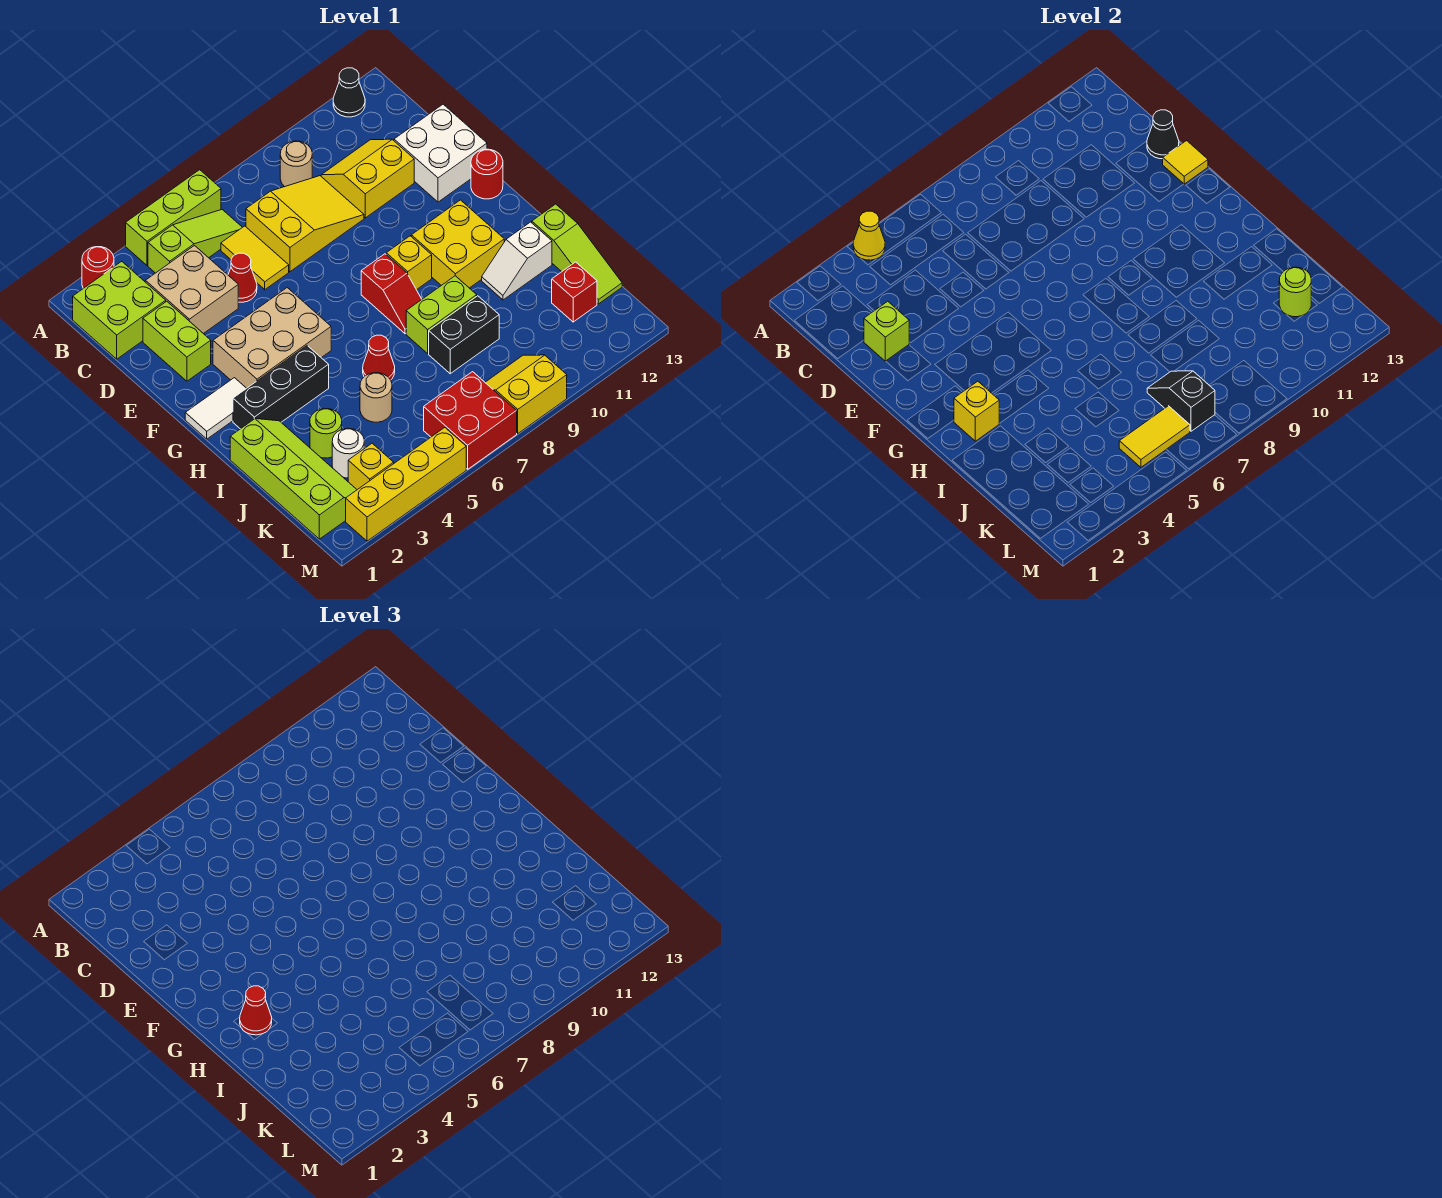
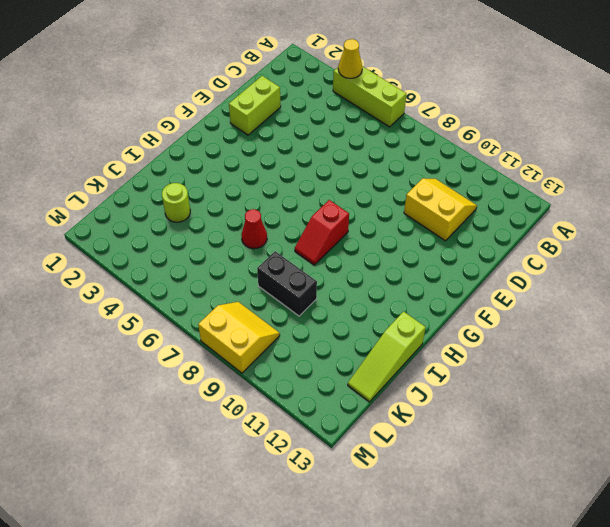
none -> red 1x1 round brick [82,247,114,288]
none -> black 1x1 cone [333,68,365,117]
none -> lime 2x2 brick [73,261,166,359]
none -> lime 1x3 slope [148,210,242,273]

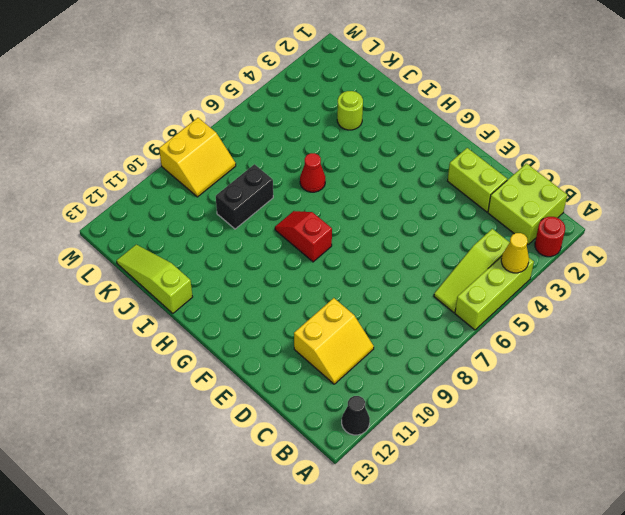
none -> tan 1x1 round brick [280,141,312,187]
none -> tan 2x2 brick [145,246,238,334]
none -> yellow 1x2 tile [221,226,289,290]
none -> yellow 2x3 slope [246,176,364,272]

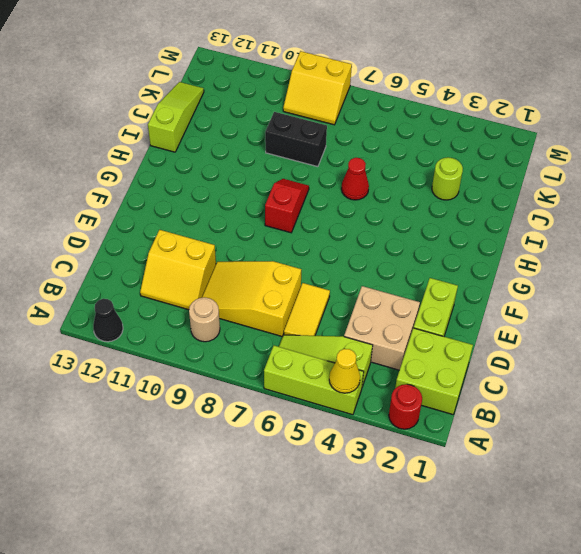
none -> red 1x1 cone [228,253,257,302]
none -> white 2x2 brick [394,104,487,202]
none -> tan 2x3 brick [213,288,331,388]
none -> red 1x1 round brick [471,149,503,199]

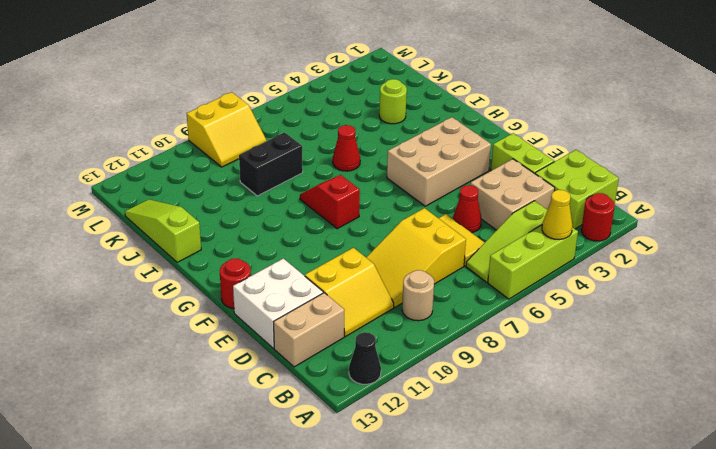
tan 1x2 brick [274,293,344,367] -> none
none -> white 1x2 tile [185,378,246,439]
none -> yellow 1x1 brick [386,236,432,290]
none -> yellow 2x2 brick [411,200,504,288]
none -> black 1x3 brick [233,346,329,429]

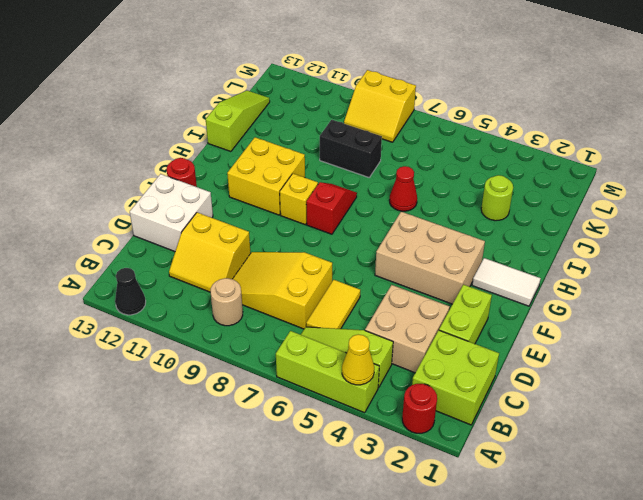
none -> red 1x1 cone [228,253,257,302]
none -> black 1x3 brick [233,346,329,429]
none -> lime 2x4 slope [230,419,357,539]
none -> lime 1x2 brick [406,276,477,353]

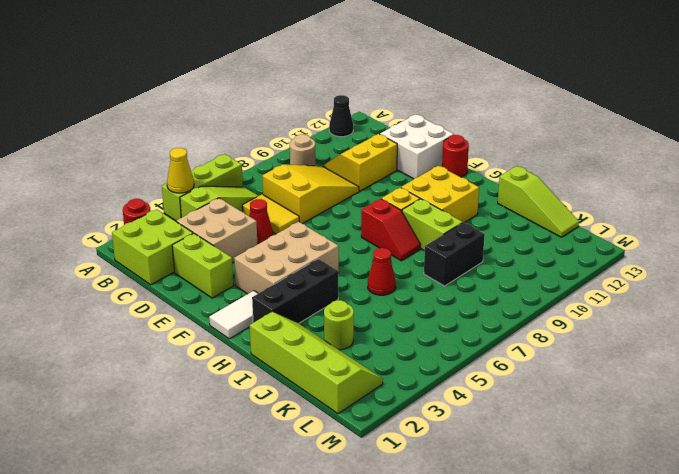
lime 1x2 brick [402,199,463,251] -> lime 1x2 brick turned to [406,276,477,353]
none -> white 1x2 slope [482,222,552,300]
none -> tan 1x1 round brick [360,373,392,422]
none -> white 1x1 round brick [332,428,364,478]
none -> red 1x1 brick [552,262,597,322]

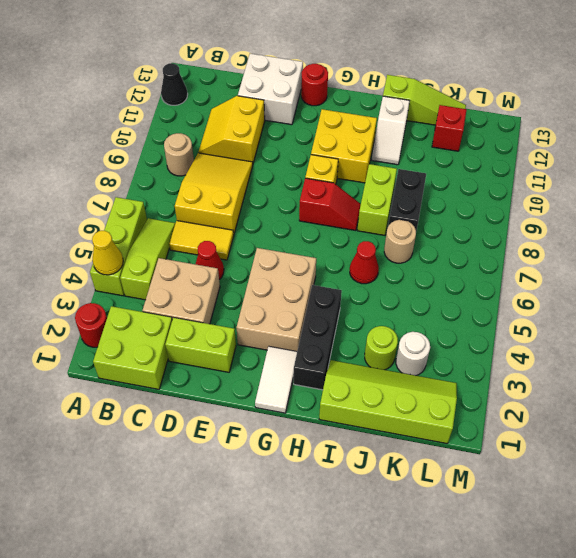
tan 1x1 round brick [384,220,416,263] -> tan 1x1 round brick moved to [360,373,392,422]
none -> yellow 1x1 brick [348,443,394,490]
none -> red 2x2 brick [424,372,517,469]
none -> yellow 2x2 slope [485,355,567,433]
none -> yellow 1x4 brick [346,428,466,541]

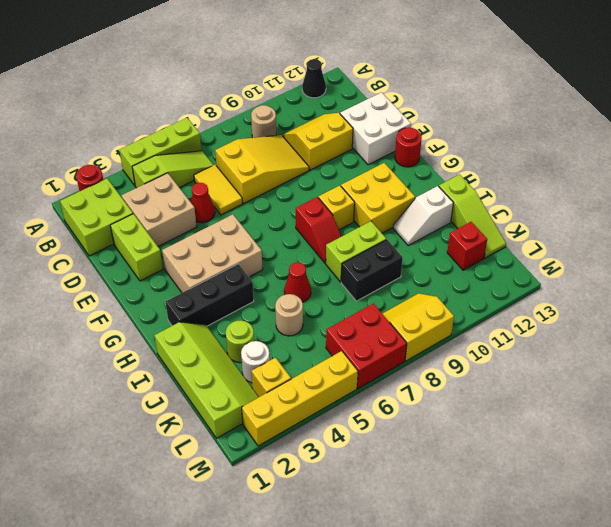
none -> white 1x2 tile [185,378,246,439]
none -> yellow 1x1 cone [853,211,885,260]
none -> lime 1x1 brick [864,301,909,361]
none -> black 1x1 cone [1147,110,1179,159]

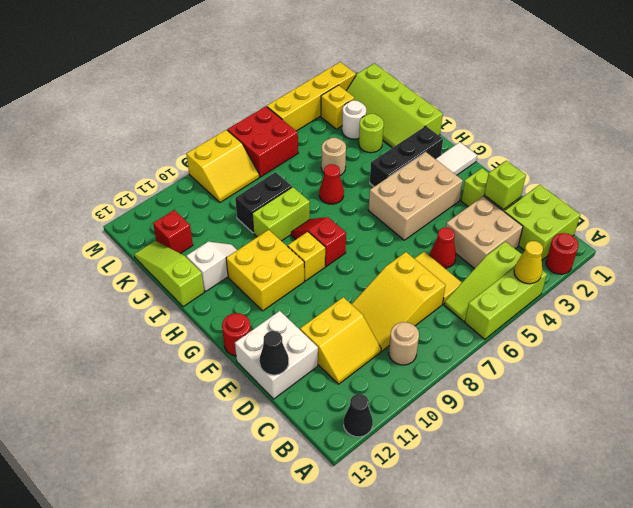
none -> yellow 1x1 tile [1163,141,1208,184]
none -> yellow 1x1 brick [954,381,999,441]
none -> black 1x2 slope [1147,371,1215,431]
none -> lime 1x1 round brick [1279,267,1311,317]

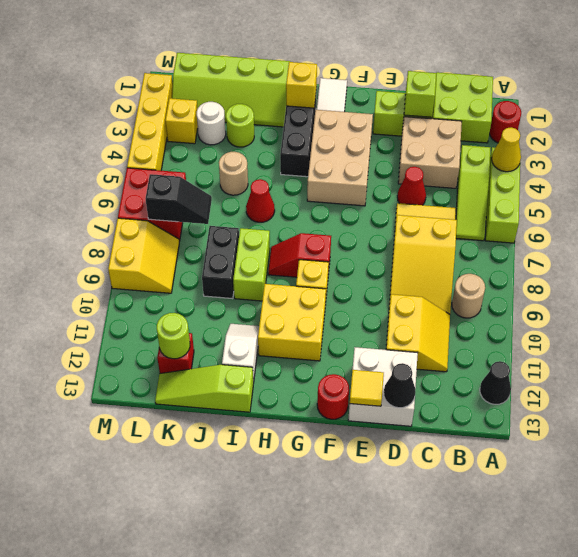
none -> yellow 1x2 tile [1119,406,1190,467]
none -> red 1x1 cone [240,986,272,1035]

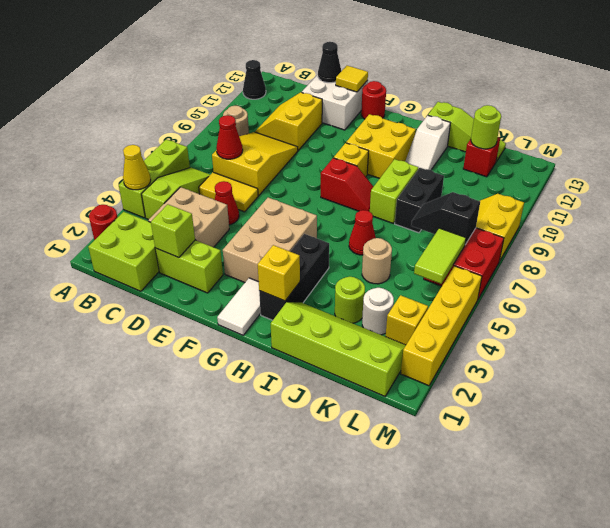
red 1x1 cone [216,115,243,159] -> red 1x1 cone moved to [240,986,272,1035]
lime 1x2 tile [414,228,466,284] -> yellow 1x2 tile [1119,406,1190,467]

